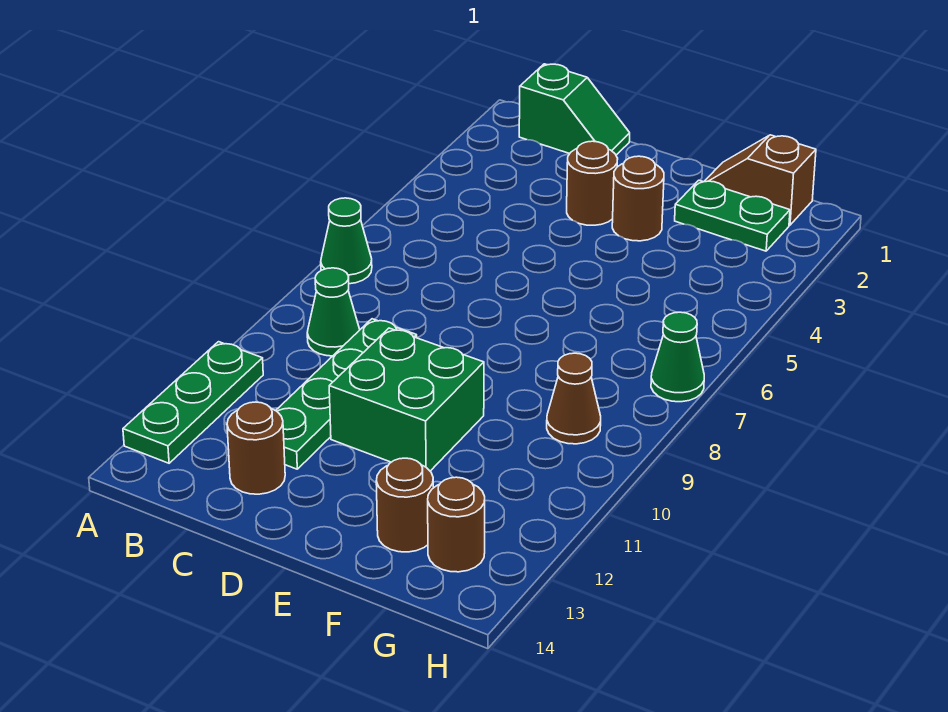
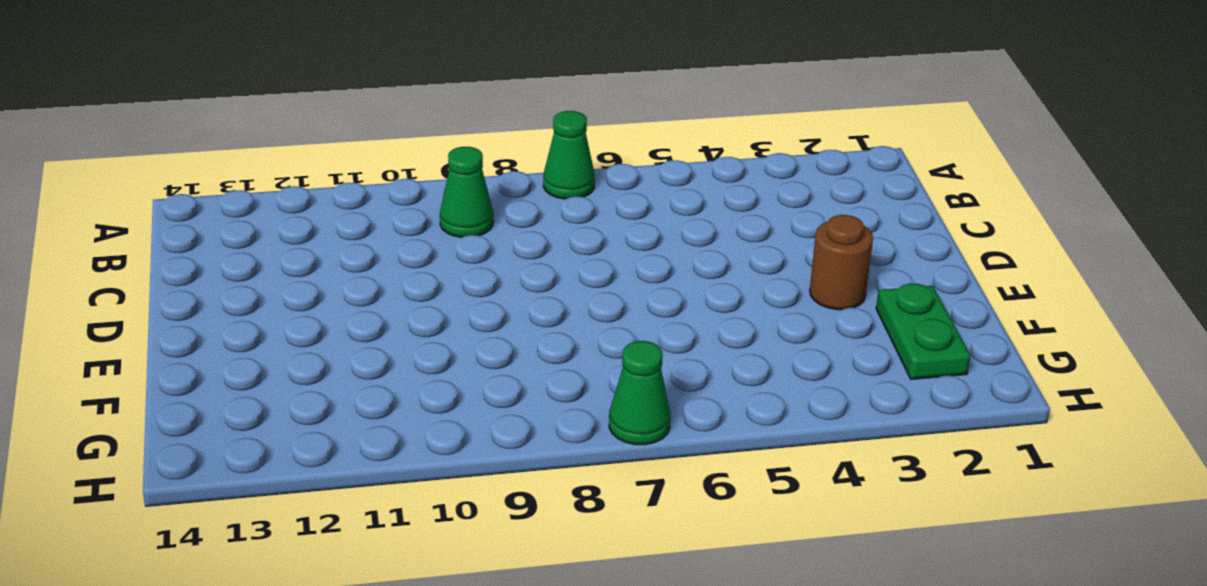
none -> green 1x3 plate [123,342,263,463]
none -> green 1x2 slope [519,64,630,155]
none -> green 1x4 plate [276,319,417,469]

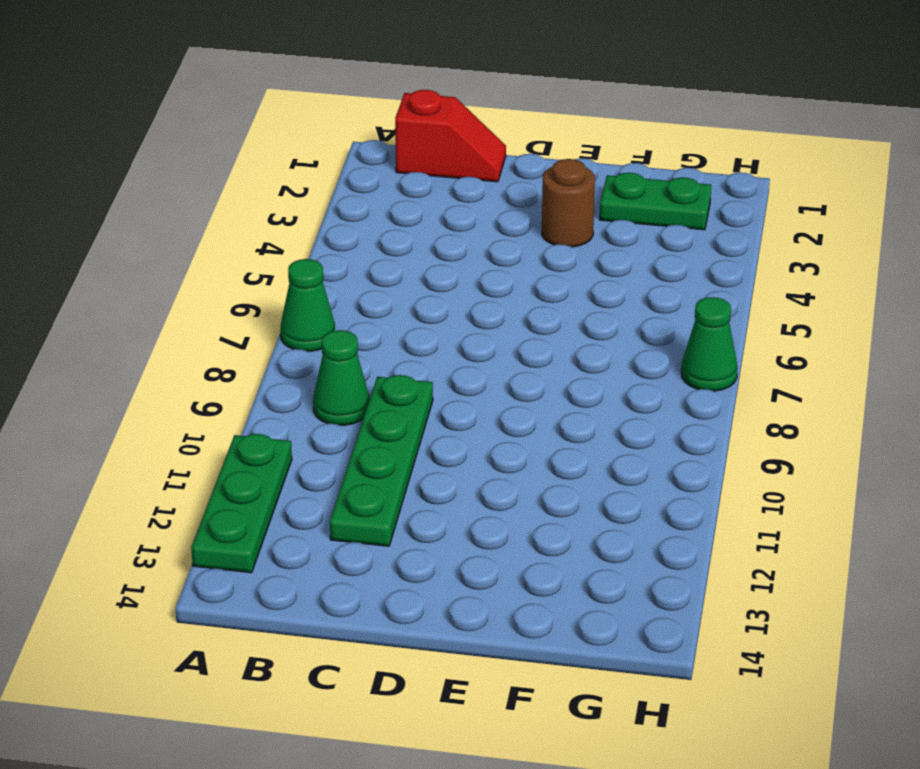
red 1x2 slope [395,90,506,182] -> green 1x2 slope [519,64,630,155]
none -> brown 1x1 round brick [227,402,285,494]
none -> brown 1x1 round brick [567,141,618,225]
none -> green 2x2 brick [329,328,484,471]

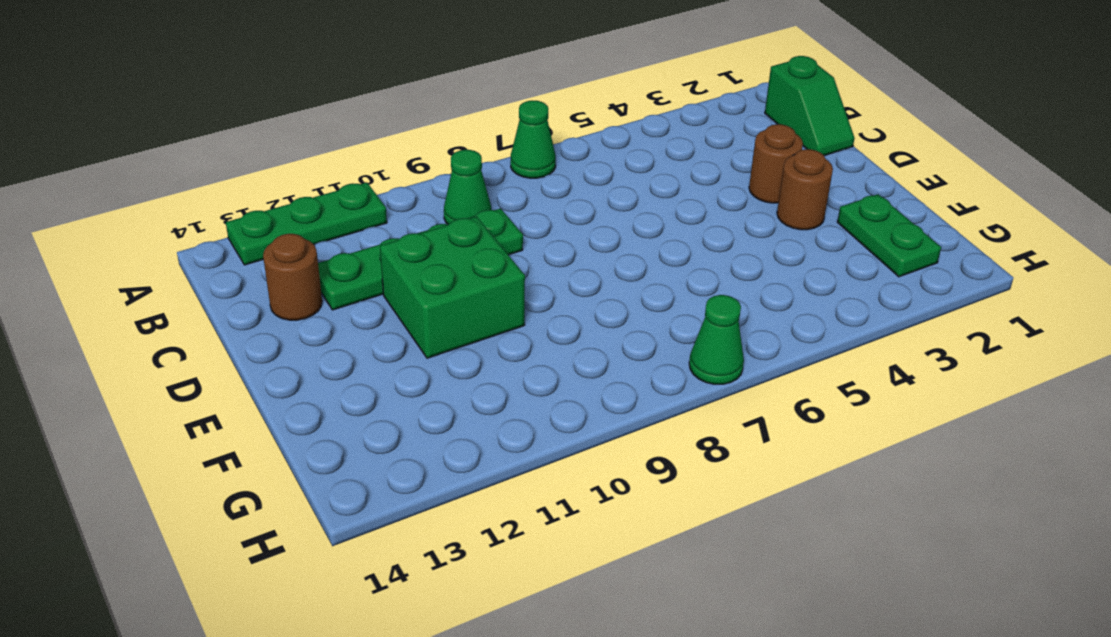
none -> brown 1x2 slope [704,135,816,225]
none -> brown 1x1 round brick [376,458,433,552]
none -> brown 1x1 cone [547,353,601,444]

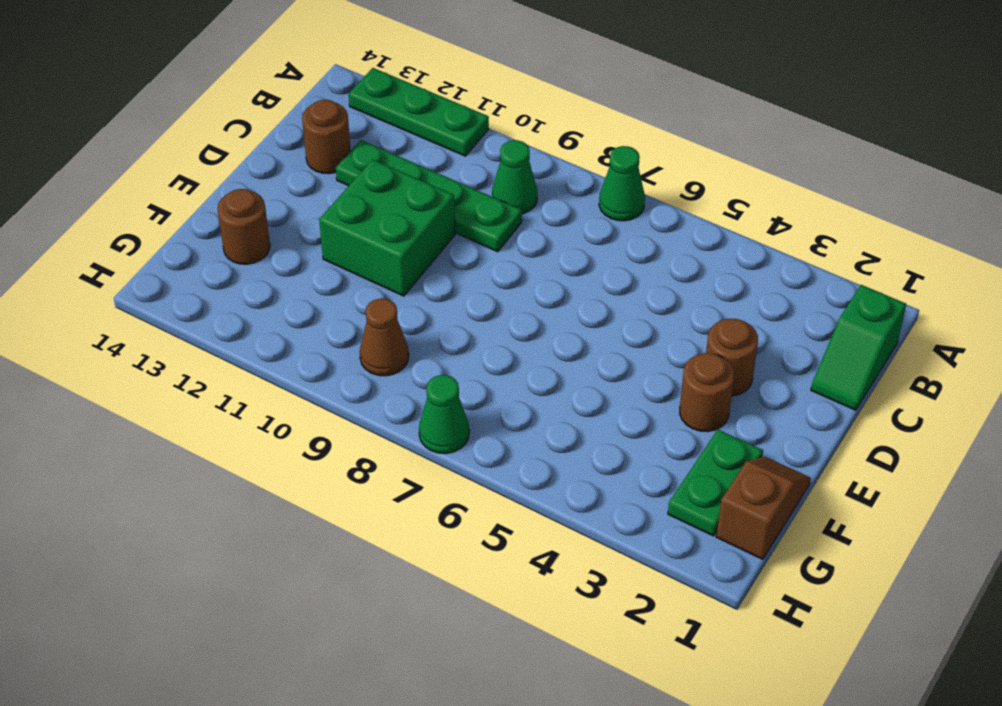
none -> brown 1x1 round brick [428,477,485,572]

